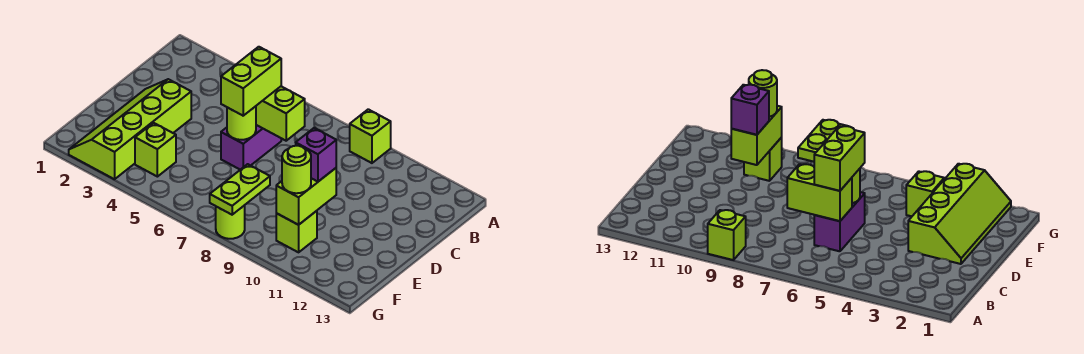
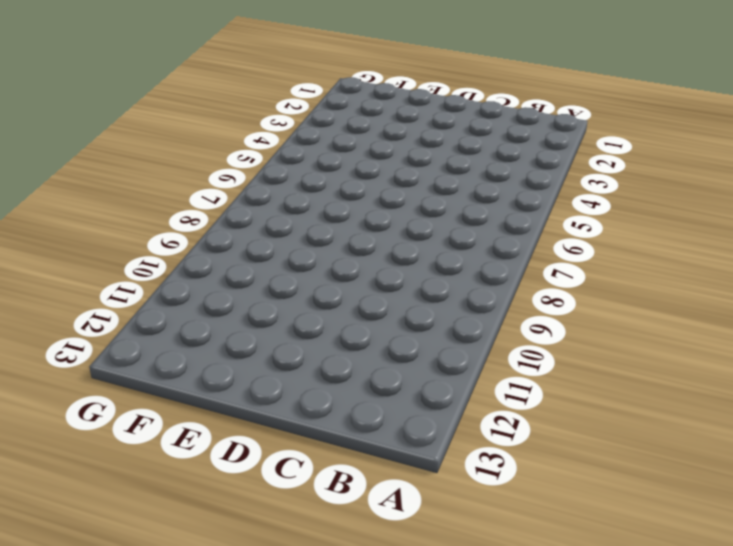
none -> lime 1x1 brick [350,109,391,163]
none -> purple 1x2 brick [221,125,281,170]
none -> lime 2x4 slope [69,79,191,179]

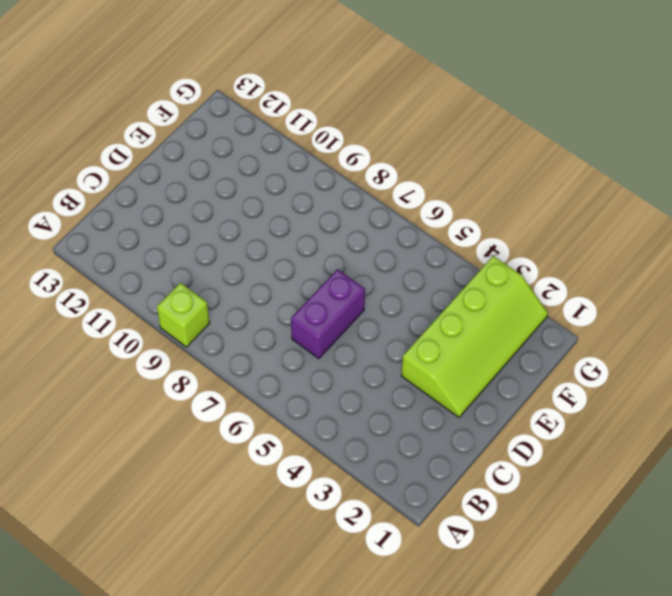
none -> lime 1x1 brick [135,123,176,177]
none -> lime 1x1 brick [276,211,317,252]
none -> lime 1x1 round brick [216,205,245,239]

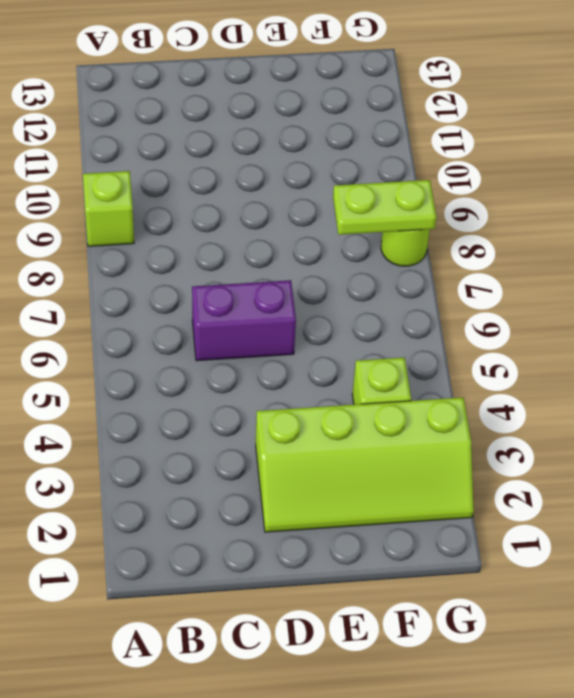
none -> lime 1x1 brick [276,211,317,252]
none -> lime 1x2 brick [256,86,305,141]
none -> lime 1x1 round brick [227,106,256,140]

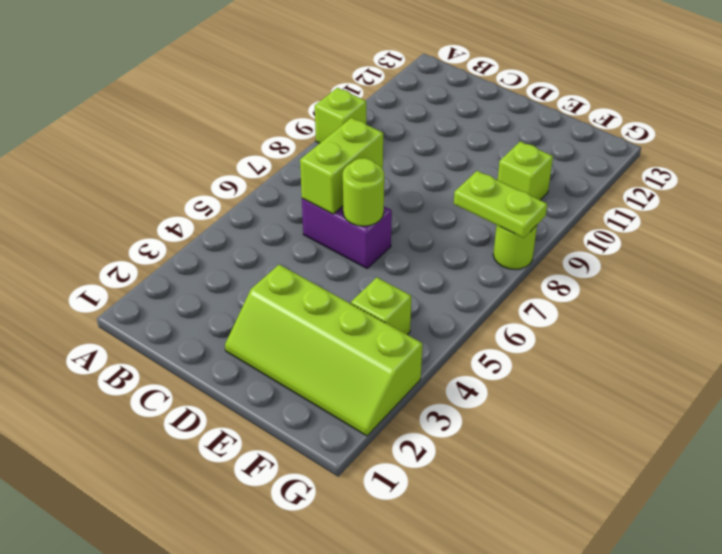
none -> lime 1x2 brick [276,168,336,225]
none -> lime 1x2 brick [221,47,281,116]
none -> purple 1x1 brick [296,128,336,182]

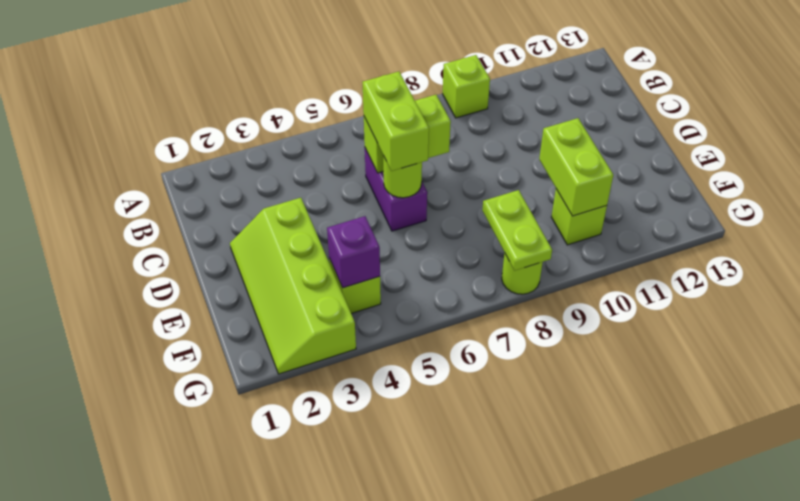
purple 1x1 brick [327,216,380,288] -> purple 1x1 brick moved to [296,128,336,182]
none -> lime 1x1 round brick [282,146,311,193]

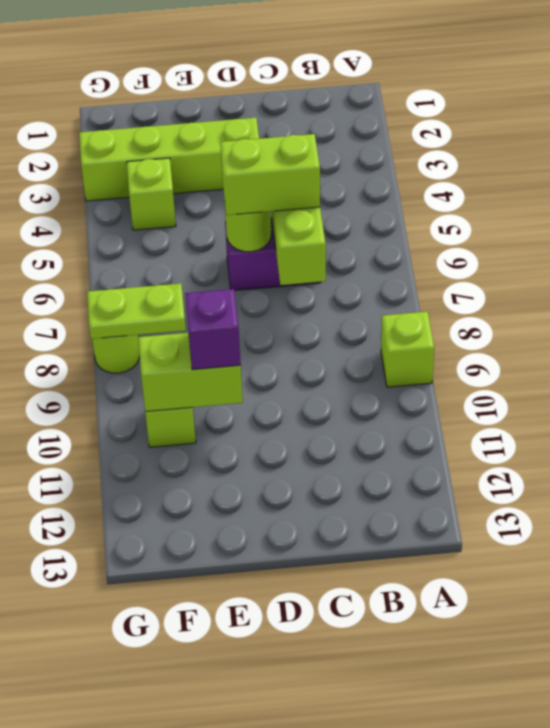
none -> lime 1x1 round brick [282,146,311,193]

